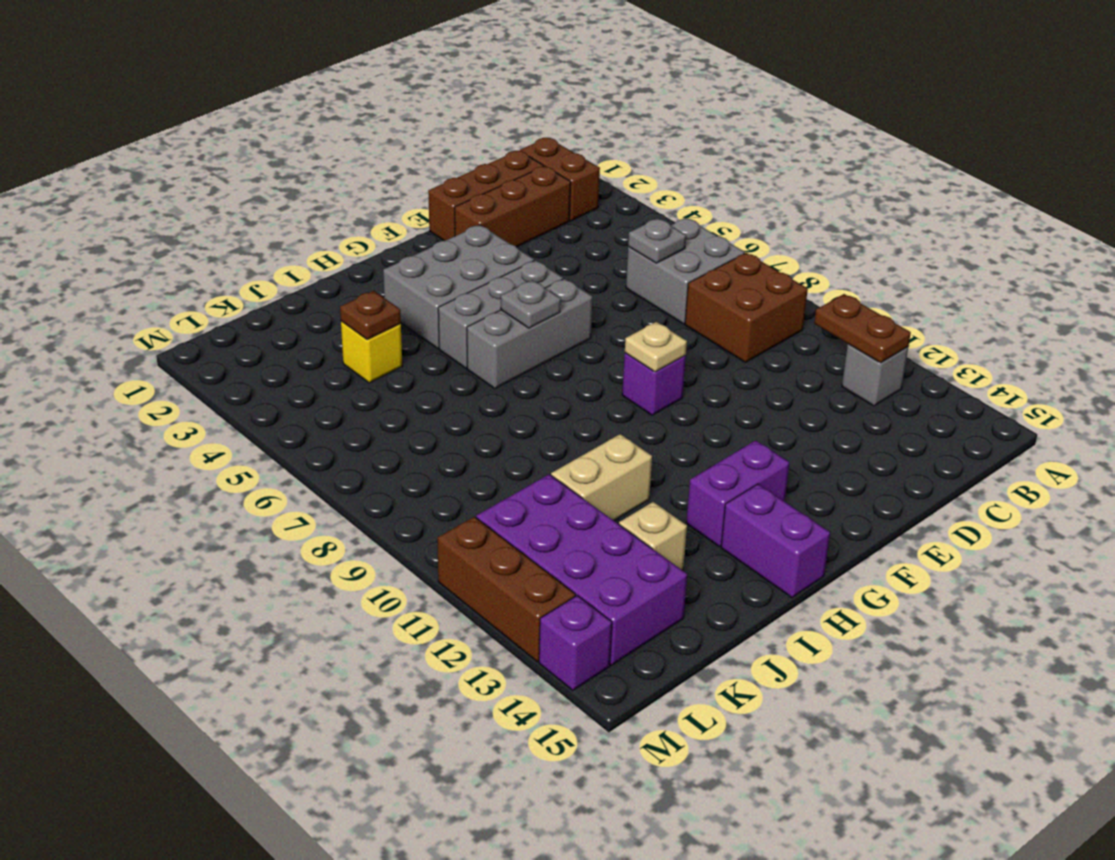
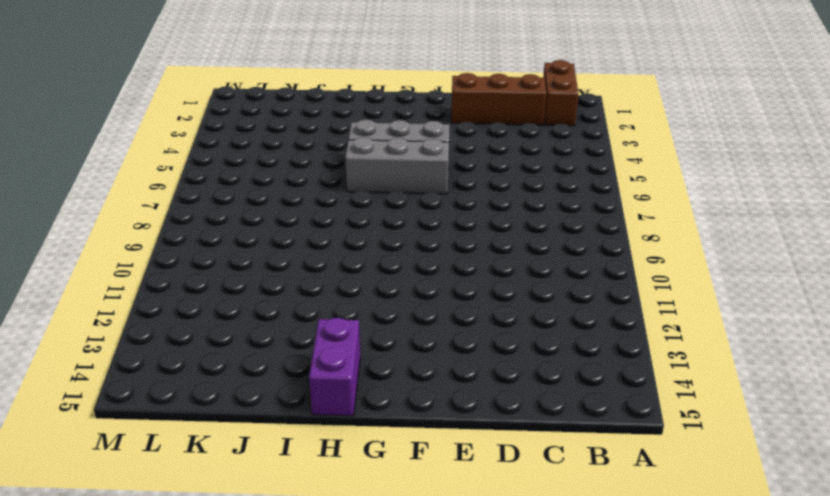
none -> grey 2x2 brick [626,218,745,324]
none -> brown 2x2 brick [685,253,808,362]
none -> grey 1x1 brick [842,344,908,406]

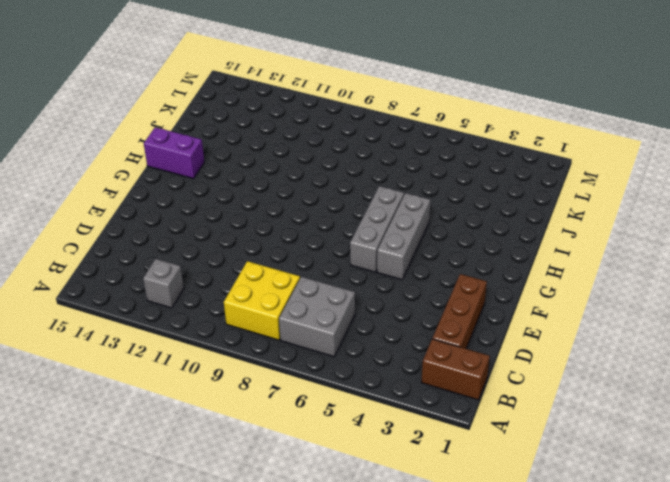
yellow 2x2 brick [224,261,300,340] -> brown 2x2 brick [685,253,808,362]
none -> brown 1x3 brick [428,151,544,241]
none -> grey 2x3 brick [383,225,534,348]
none -> purple 1x1 brick [622,353,686,415]

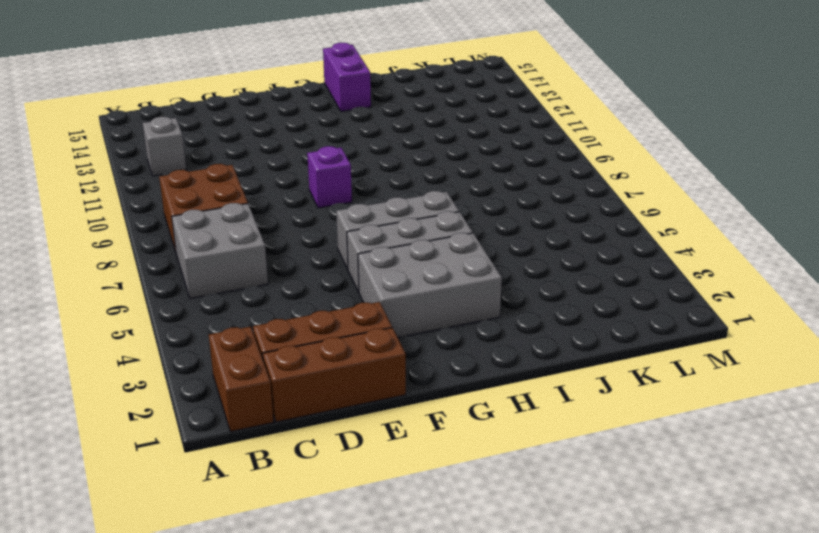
none -> purple 1x2 brick [686,440,789,547]
none -> tan 1x2 brick [551,434,652,521]
none -> yellow 1x1 brick [341,321,402,383]

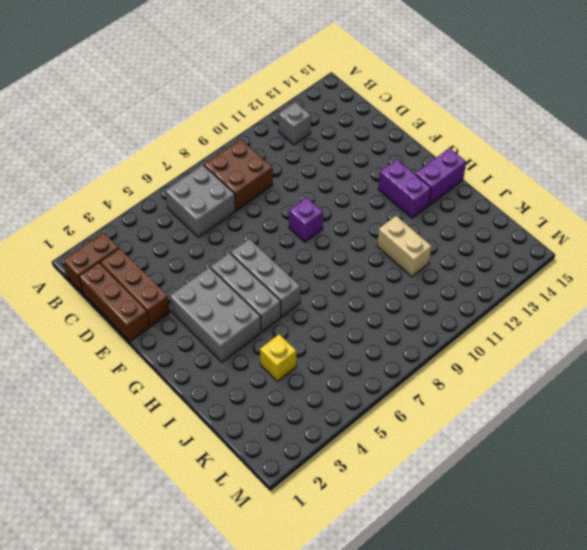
none -> tan 1x1 brick [619,502,687,570]
none -> purple 2x4 brick [476,474,687,665]
none -> brown 1x3 brick [437,517,576,662]

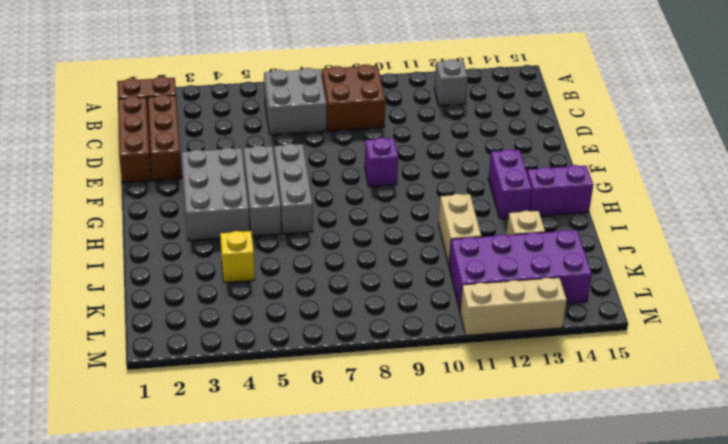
tan 1x3 brick [460,278,567,336] -> brown 1x3 brick [437,517,576,662]
none -> purple 1x1 brick [539,595,612,690]
none -> brown 1x2 plate [814,294,911,363]
none -> grey 1x1 plate [628,218,686,263]

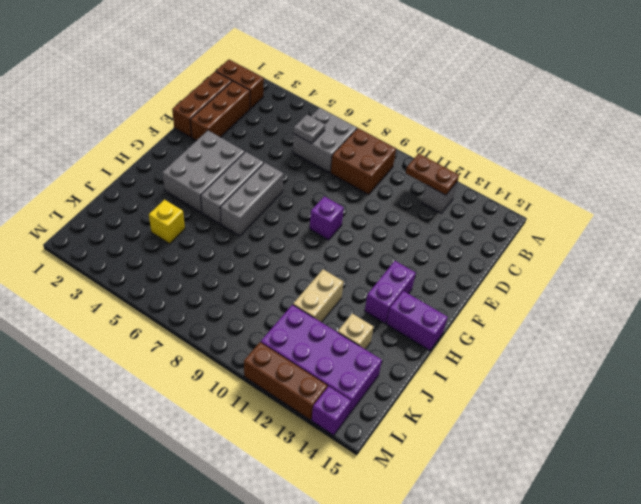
none -> tan 1x1 plate [625,322,687,372]
none -> grey 1x1 plate [501,280,561,328]
none -> brown 1x1 plate [340,291,401,340]

